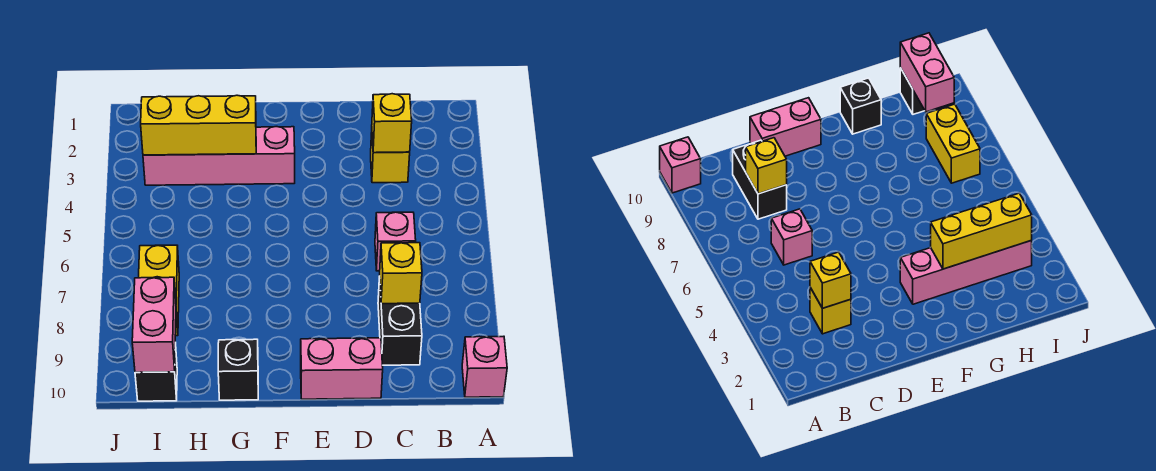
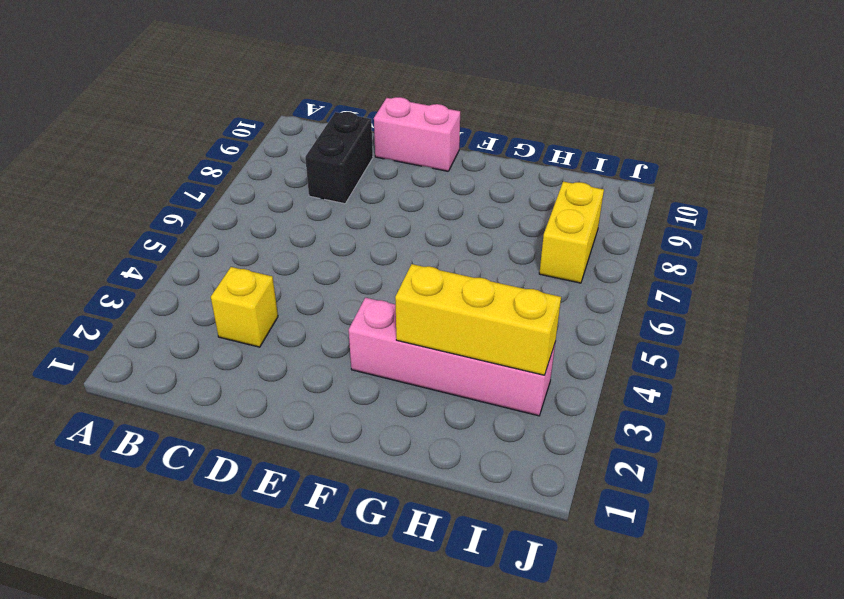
none -> pink 1x1 brick [462,336,507,397]
none -> pink 1x1 brick [375,212,416,271]
none -> black 1x1 brick [218,339,258,400]

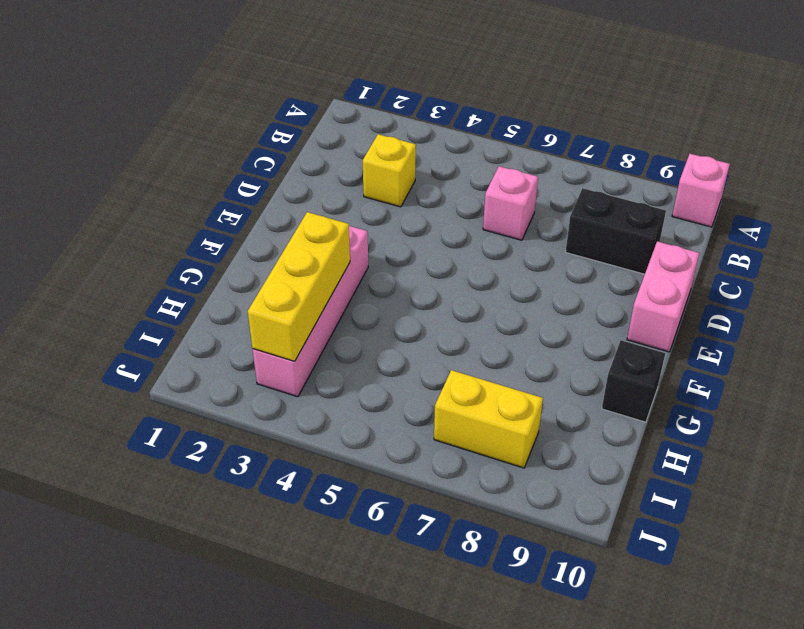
none -> black 1x1 brick [135,343,177,401]
none -> yellow 1x1 brick [372,94,412,153]
none -> yellow 1x1 brick [380,243,422,304]

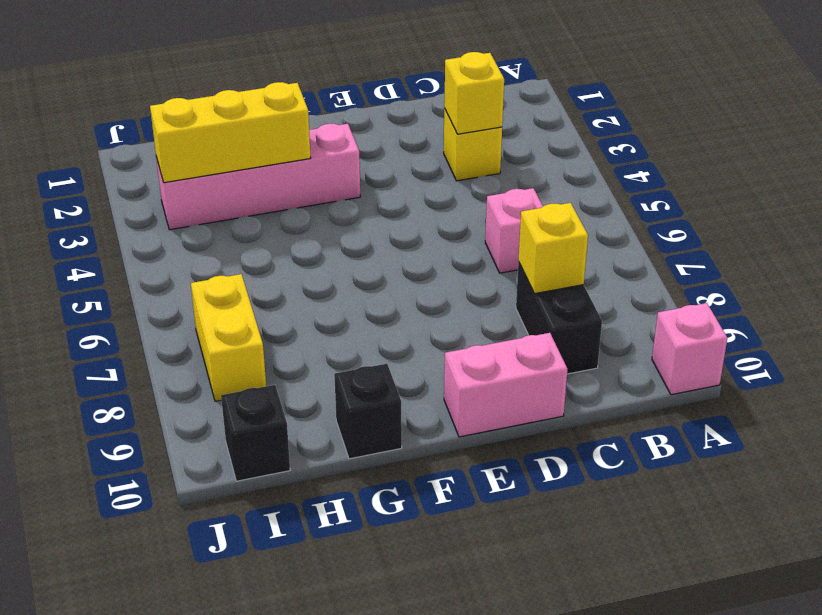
none -> pink 1x2 brick [132,277,176,372]

